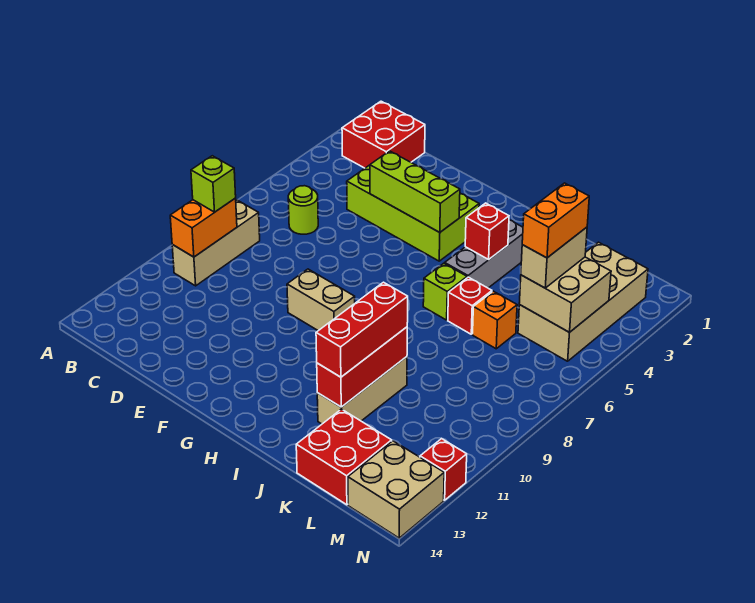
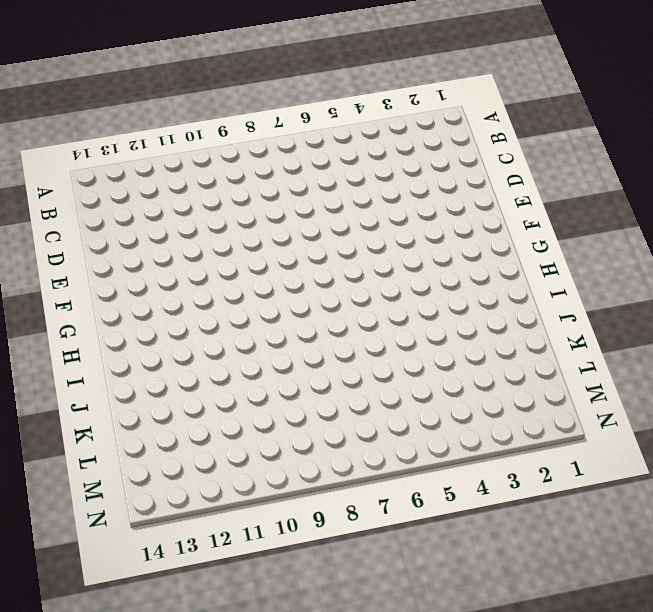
none -> red 2x2 brick [342,101,425,168]
none -> tan 1x3 brick [172,200,260,286]
none -> lime 1x1 round brick [288,186,318,234]

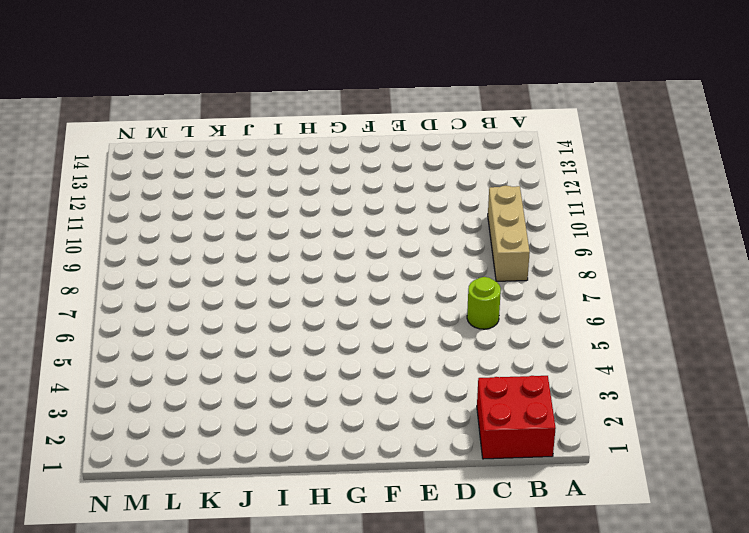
none -> lime 2x4 brick [347,165,479,261]
none -> tan 1x2 brick [287,269,355,331]
none -> grey 1x3 brick [445,220,523,288]

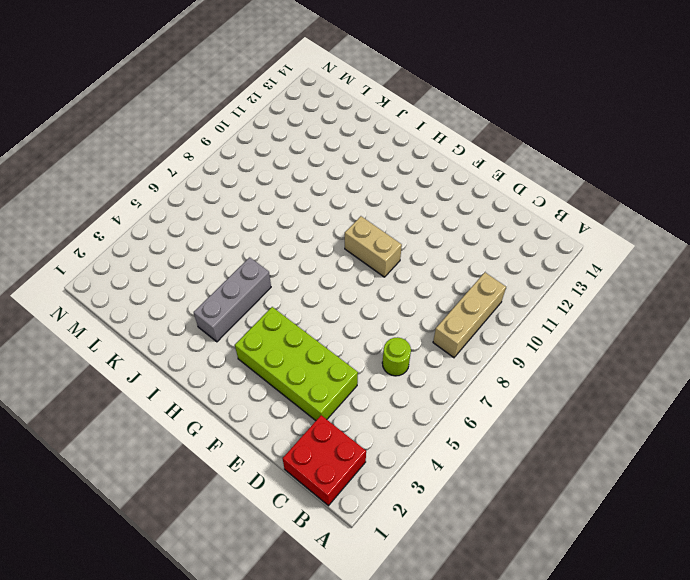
none -> lime 1x1 brick [423,263,467,320]
none -> red 1x1 brick [448,277,492,334]
none -> tan 1x3 brick [317,357,407,424]

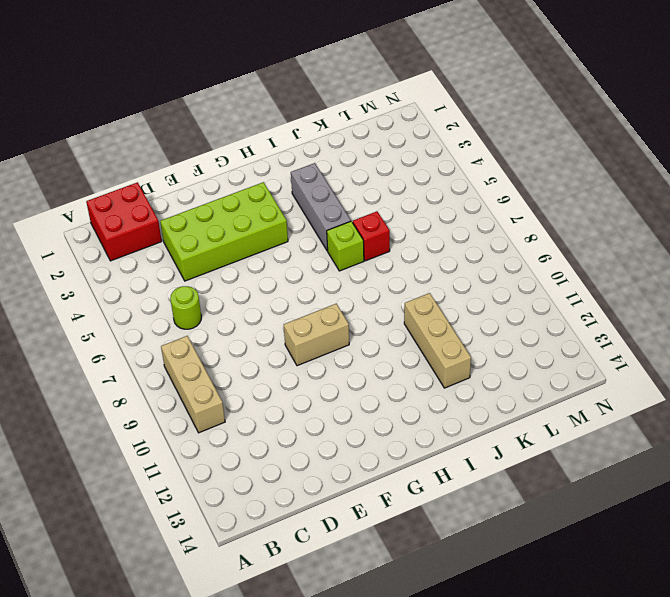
none -> orange 1x1 brick [473,291,517,349]
none -> red 2x2 brick [296,409,392,505]
none -> tan 2x4 brick [518,242,648,361]

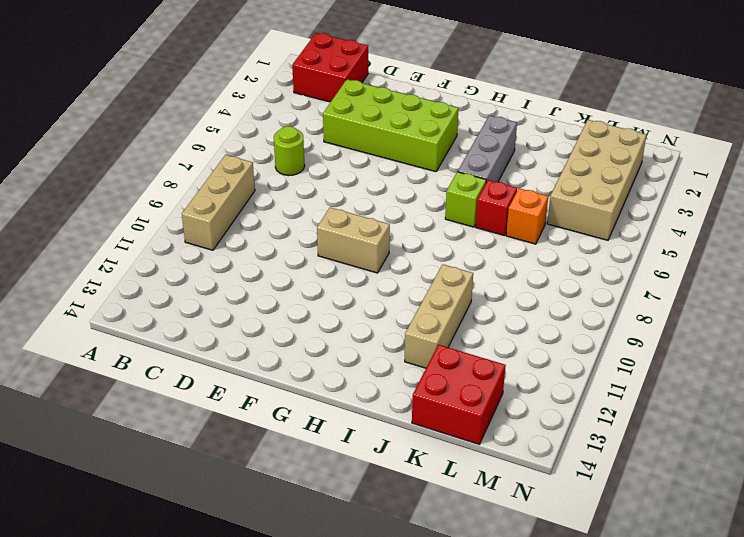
none -> tan 2x2 brick [348,441,444,538]
none -> red 1x1 brick [420,439,467,500]
none -> orange 1x2 brick [170,198,237,257]

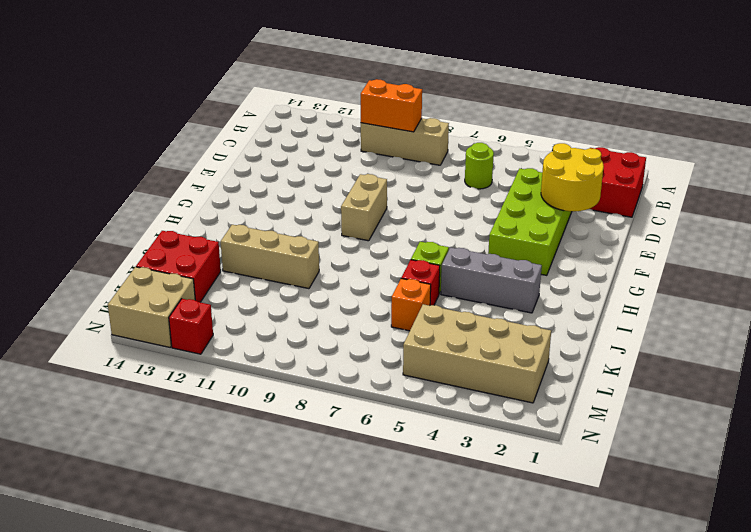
yellow 2x2 round brick [541,143,604,211] -> none
none -> lime 1x3 brick [370,151,460,233]
none -> red 1x1 brick [465,203,509,260]
none -> red 1x3 brick [317,327,407,407]

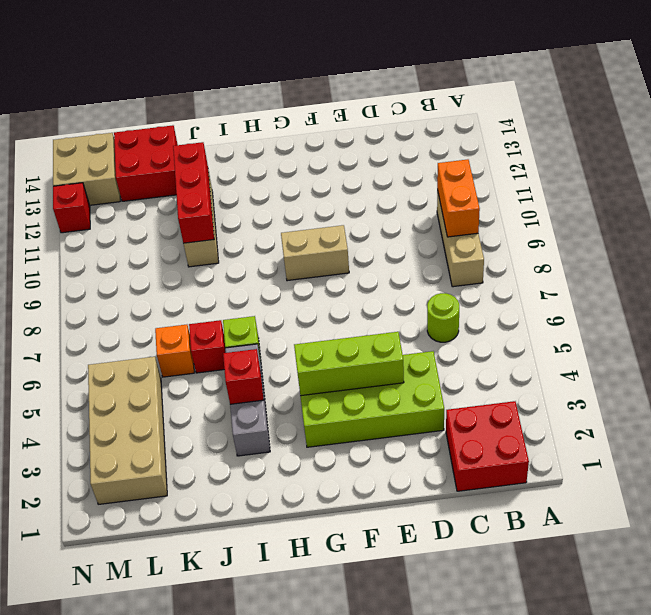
none -> tan 2x2 brick [519,257,611,332]
none -> lime 1x1 brick [191,156,236,212]
none -> red 1x3 brick [316,282,408,377]

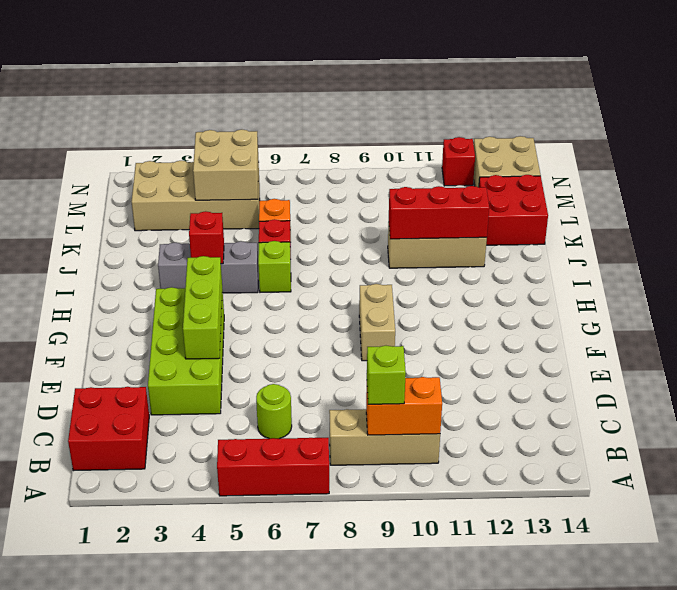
red 1x3 brick [217,438,329,496] -> red 1x3 brick moved to [316,282,408,377]
none -> tan 1x2 brick [521,227,587,288]
none -> orange 1x2 brick [522,183,589,258]

